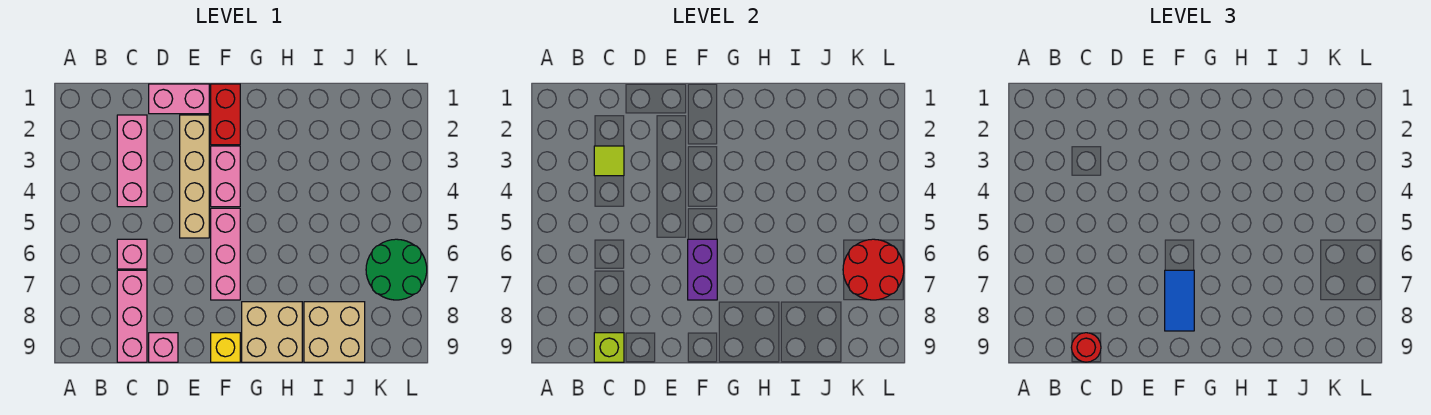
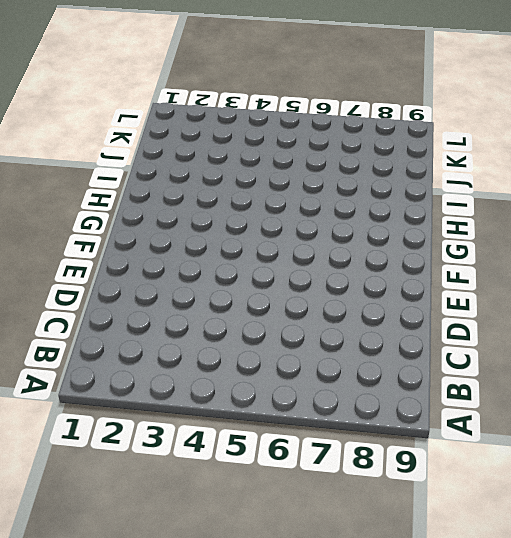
none -> pink 1x3 brick [117,115,147,207]
none -> pink 1x1 brick [117,239,147,269]
none -> pink 1x3 brick [117,270,147,362]

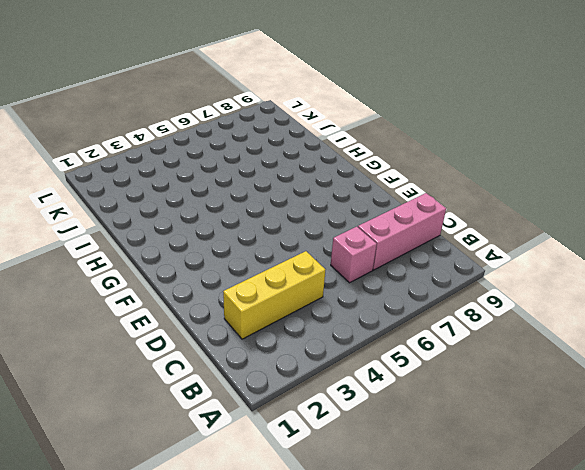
yellow 1x3 brick [223,251,326,339] -> pink 1x3 brick [117,115,147,207]
none -> pink 1x2 brick [149,84,209,114]
none -> pink 1x1 brick [149,333,178,362]
none -> tan 1x4 brick [180,115,209,238]

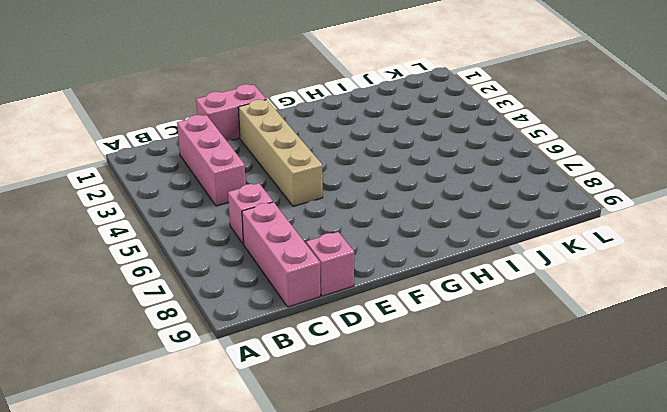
none -> red 1x2 brick [211,84,240,145]
none -> pink 1x2 brick [211,146,240,207]
none -> pink 1x3 brick [211,208,240,300]

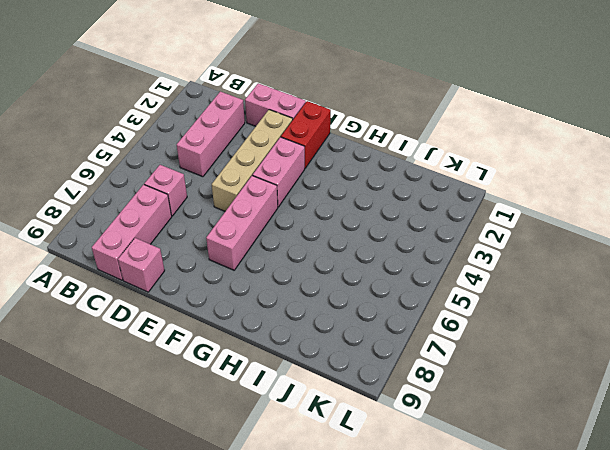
none -> yellow 1x1 brick [211,333,240,362]
none -> tan 2x2 brick [242,302,302,362]
none -> tan 2x2 brick [304,302,365,362]

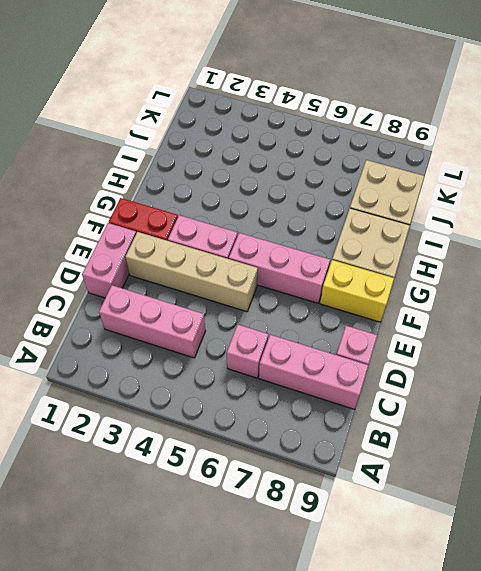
yellow 1x2 brick [320,260,394,322] -> yellow 1x1 brick [211,333,240,362]
none -> green 2x2 round brick [366,239,427,300]
none -> lime 1x1 tile [594,146,624,176]
none -> lime 1x1 brick [594,333,624,362]

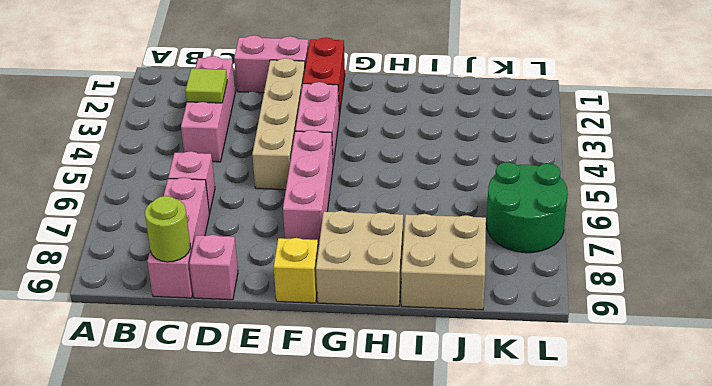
lime 1x1 round brick [145,196,190,262] -> lime 1x1 brick [594,333,624,362]
none -> purple 1x2 brick [688,239,717,300]
none -> red 2x2 round brick [843,239,904,300]
none -> red 1x1 round brick [1071,333,1101,362]

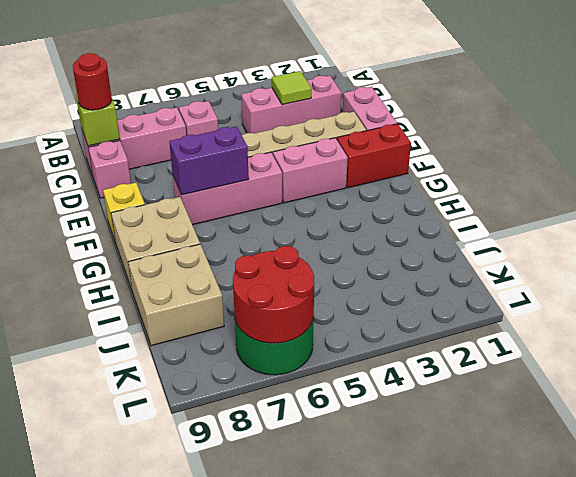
none -> blue 1x2 tile [1165,270,1194,331]

